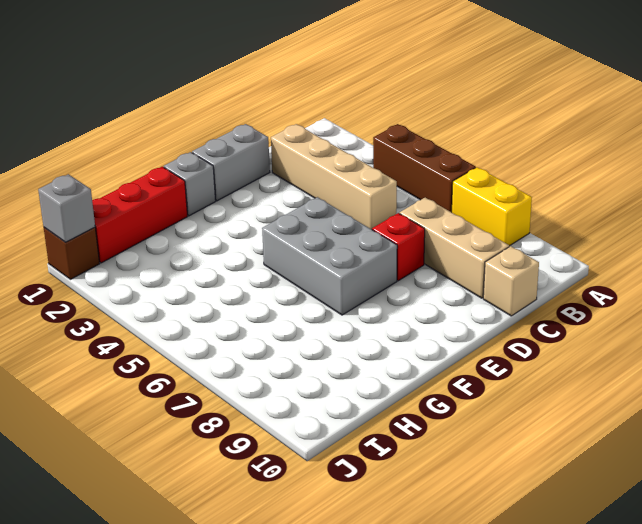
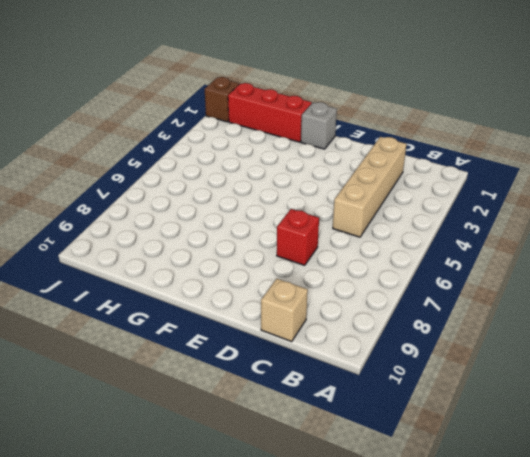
none -> brown 1x3 brick [373,124,476,212]
none -> yellow 1x2 brick [452,167,532,246]
none -> tan 1x3 brick [400,198,509,298]

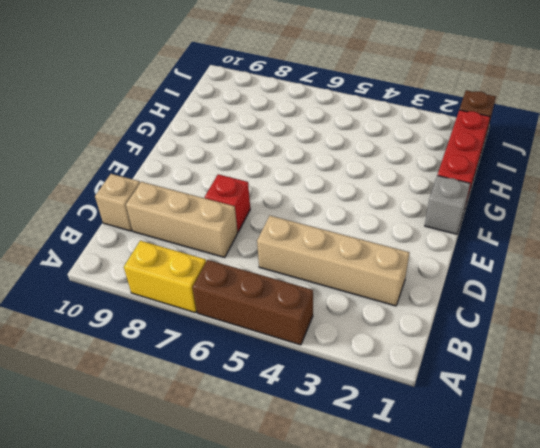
none -> grey 1x2 brick [192,124,270,201]
none -> grey 2x3 brick [262,197,397,315]
none -> grey 1x1 brick [38,174,95,242]

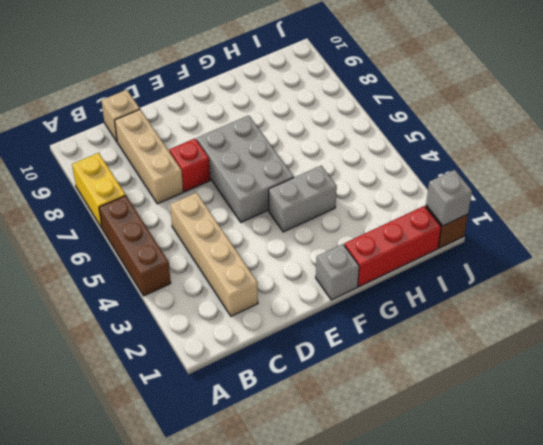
grey 1x2 brick [269,166,337,232] -> grey 1x2 brick moved to [192,124,270,201]

